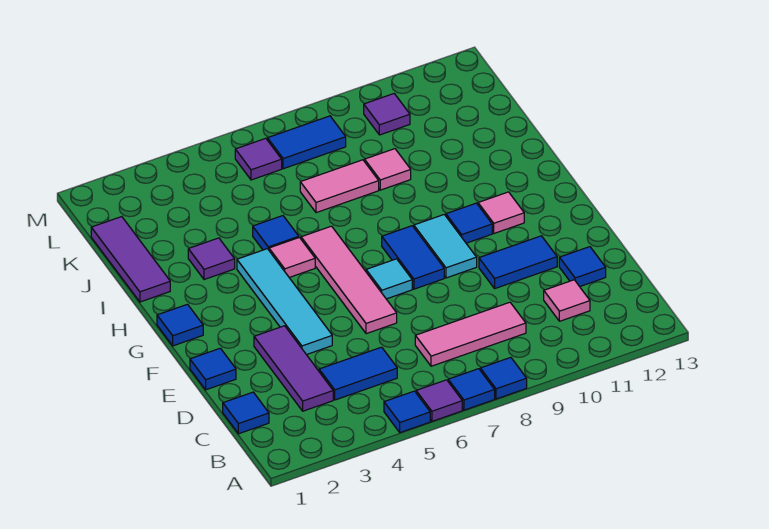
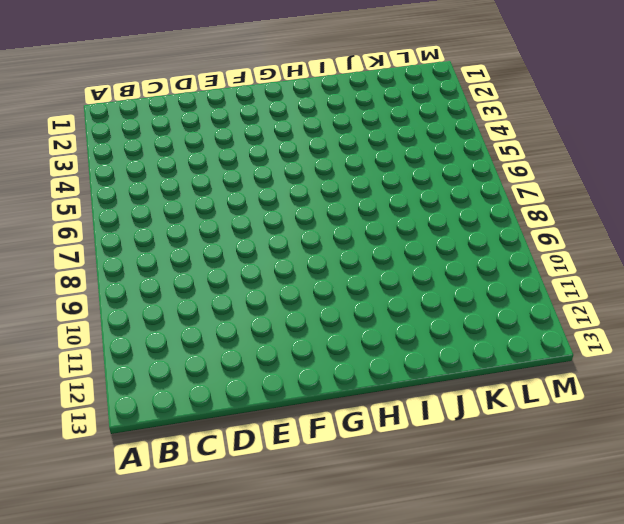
none -> blue 1x1 tile [384,391,430,433]
none -> purple 1x1 tile [416,380,462,421]
none -> blue 1x1 tile [448,369,495,410]

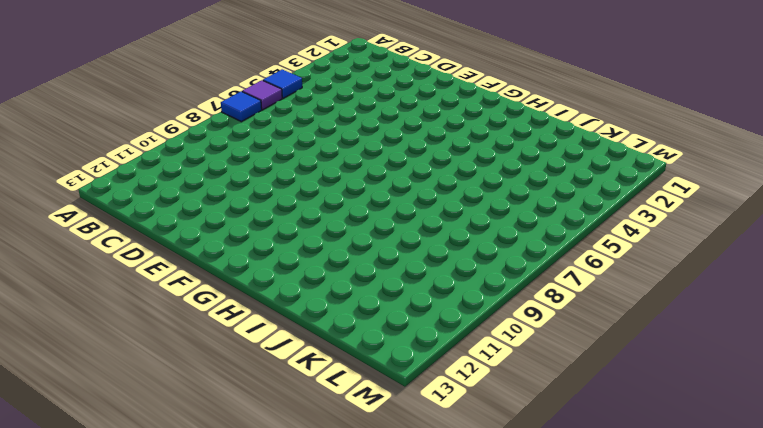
none -> blue 1x1 tile [480,357,527,399]
none -> blue 1x1 tile [223,392,269,434]
none -> purple 1x3 tile [254,326,333,411]

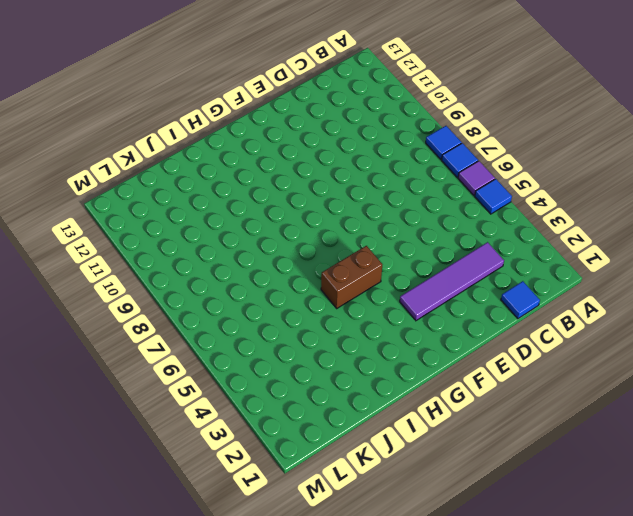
purple 1x4 tile [400,242,504,321] -> purple 1x3 tile [254,326,333,411]
brown 1x2 brick [321,246,382,308] -> pink 1x1 tile [269,238,315,277]
none -> blue 1x2 tile [319,347,397,400]
none -> pink 1x3 tile [415,302,526,366]
none -> pink 1x1 tile [544,280,590,321]

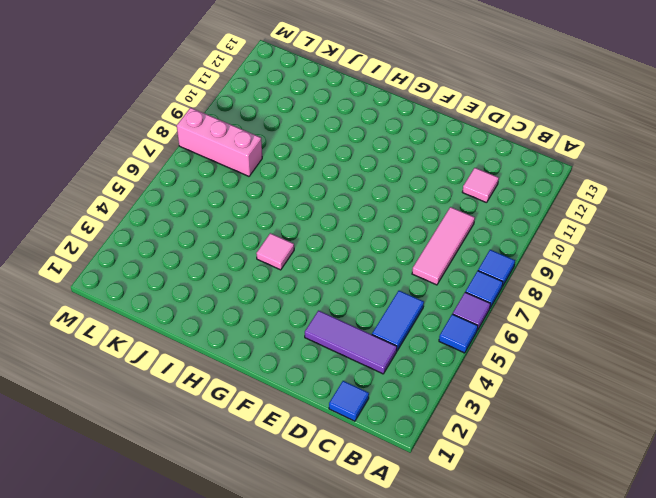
pink 1x3 brick [177,108,262,176] -> blue 1x2 tile [267,116,346,169]
none -> blue 1x1 tile [559,247,606,287]
none -> blue 1x1 tile [190,348,236,390]
none -> cyan 1x4 tile [237,249,332,355]

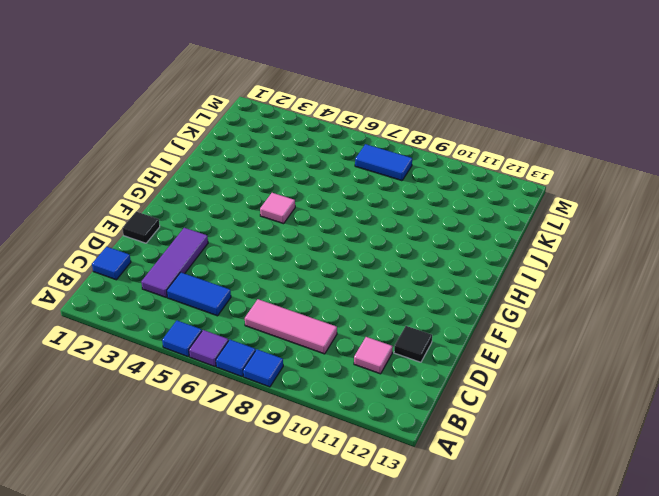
black 1x1 tile [394,326,432,362] -> blue 1x1 tile [559,247,606,287]
black 1x1 tile [122,212,160,243] -> blue 1x1 tile [190,348,236,390]
none -> cyan 1x4 tile [237,249,332,355]
none -> pink 1x4 tile [301,226,397,334]
none -> blue 1x2 tile [479,236,557,288]

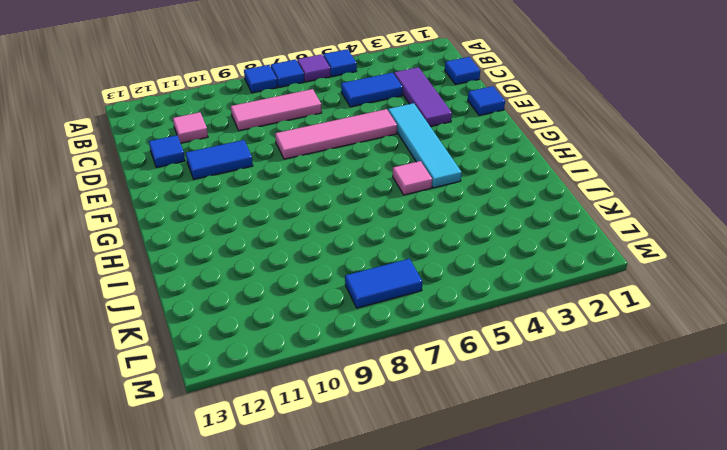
pink 1x4 tile [275,109,397,159] -> pink 1x4 tile turned to [301,226,397,334]
none -> cyan 1x1 tile [366,259,412,299]
none -> blue 1x2 tile [382,226,444,289]
none -> cyan 1x2 tile [414,215,477,278]

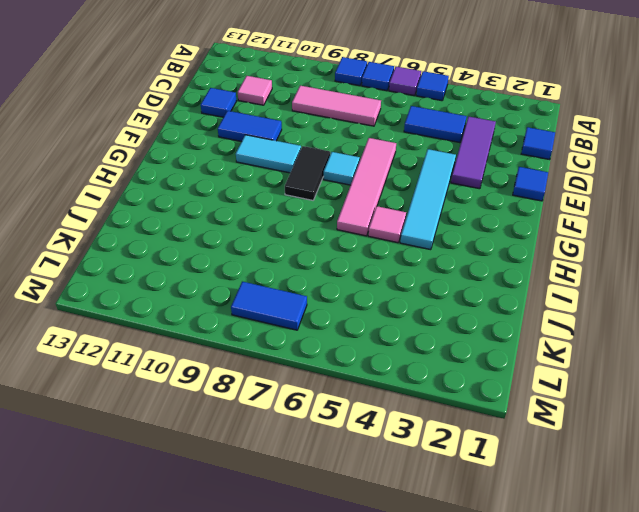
black 1x2 tile [285,146,330,200] -> blue 1x2 tile [382,226,444,289]
cyan 1x2 tile [236,135,301,173] -> cyan 1x2 tile turned to [414,215,477,278]
none -> blue 1x1 tile [157,304,203,346]
none -> blue 1x1 tile [446,203,492,243]
none -> pink 1x1 tile [478,192,524,233]

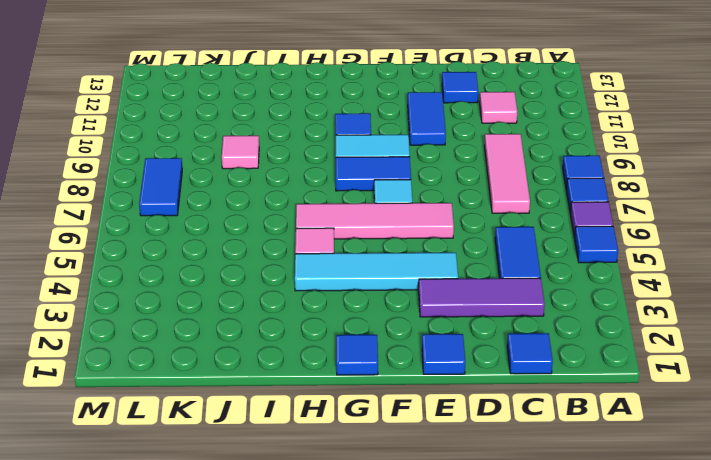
none -> pink 1x1 tile [478,192,524,233]
none -> purple 1x3 tile [91,217,170,302]
none -> purple 1x1 tile [188,238,235,280]

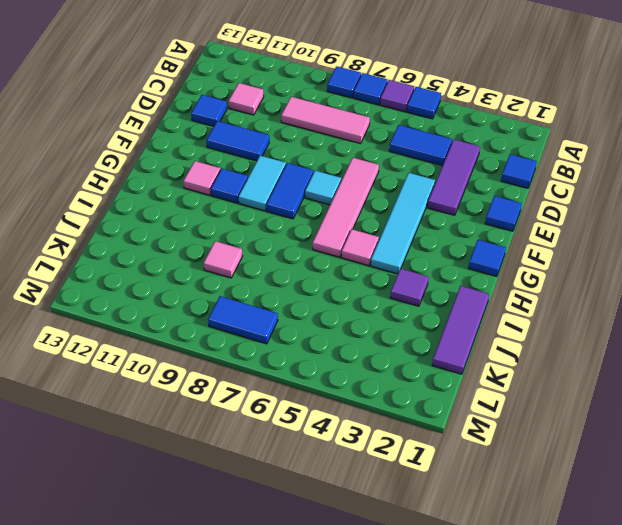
none -> blue 1x1 tile [253,216,299,250]
none -> pink 1x2 tile [300,160,379,213]
none -> purple 1x1 tile [235,138,282,180]

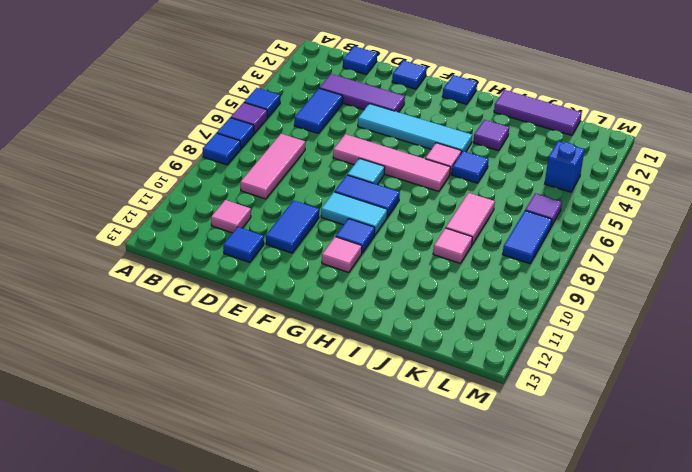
blue 1x1 brick [545,141,585,192] -> none
none -> purple 1x1 tile [364,94,410,135]

